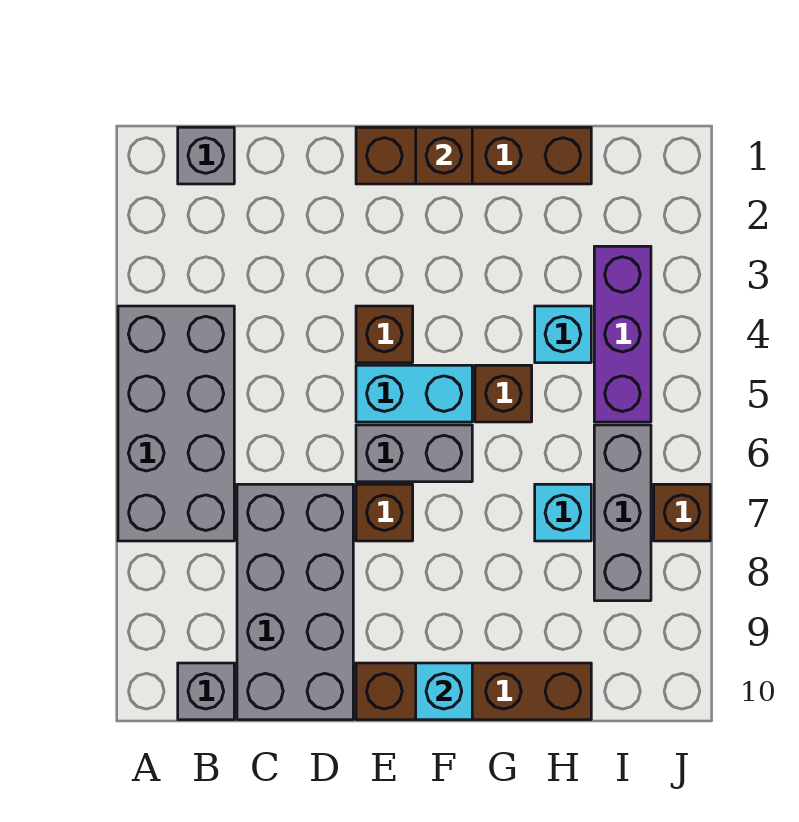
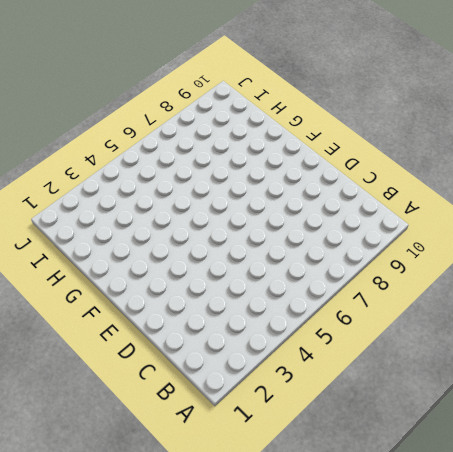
none -> grey 2x4 brick [118,306,234,541]
none -> grey 1x1 brick [178,127,234,184]
none -> grey 1x1 brick [178,663,234,720]

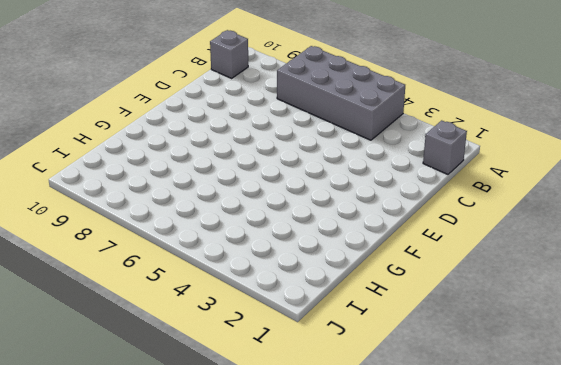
none -> grey 2x4 brick [237,484,353,720]
none -> brown 1x4 brick [356,127,591,184]
none -> brown 1x1 brick [356,306,413,363]

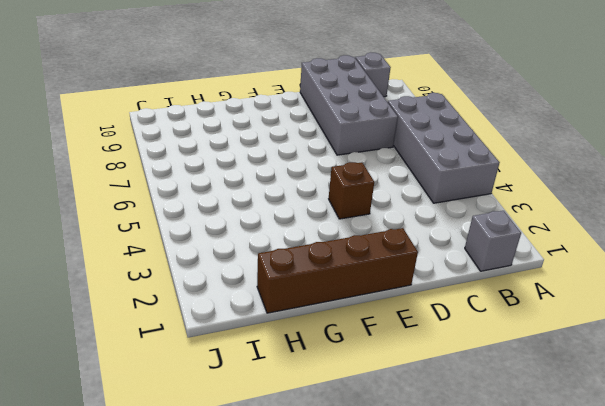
none -> cyan 1x2 brick [356,365,472,422]
none -> grey 1x2 brick [356,425,472,482]
none -> brown 1x1 brick [356,484,413,541]

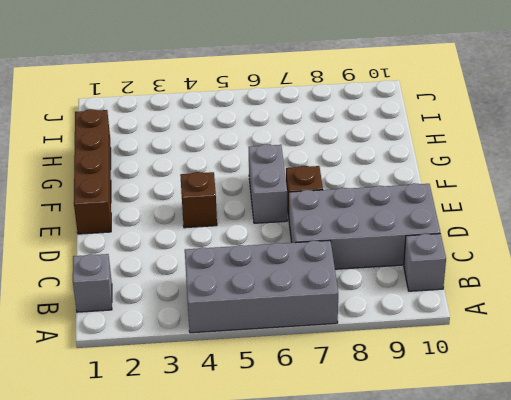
none -> cyan 1x2 brick [356,365,472,422]
none -> brown 1x4 brick [356,663,591,720]
none -> brown 1x1 brick [475,365,532,422]

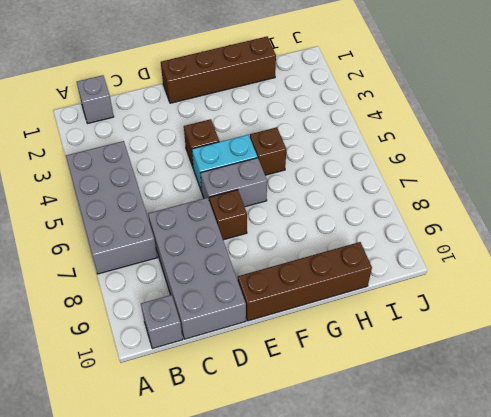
none -> cyan 1x1 brick [535,306,591,363]
none -> cyan 1x1 brick [535,484,591,541]
none -> purple 1x3 brick [594,246,651,422]

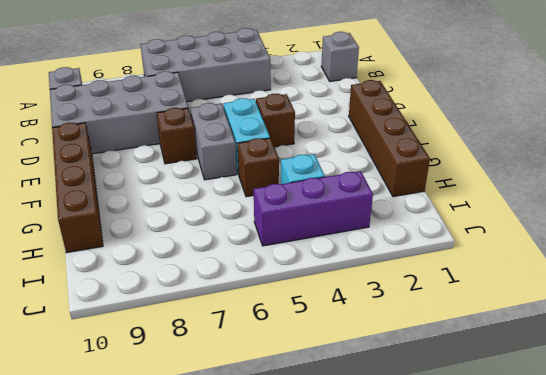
none -> cyan 1x1 brick [535,484,591,541]
none -> grey 1x3 brick [594,425,651,601]
none -> brown 1x1 brick [654,484,710,541]

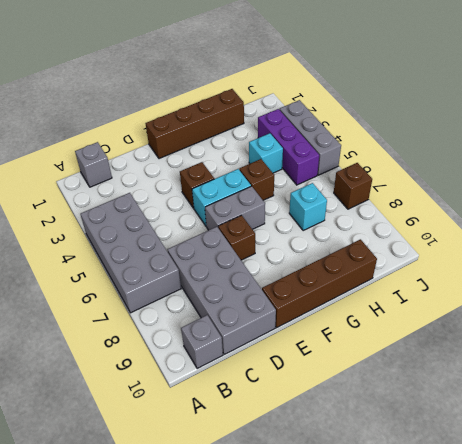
grey 1x3 brick [279,100,341,175] -> grey 1x3 brick moved to [594,425,651,601]
none -> brown 1x1 brick [416,127,472,184]
none -> cyan 1x1 brick [416,663,472,720]

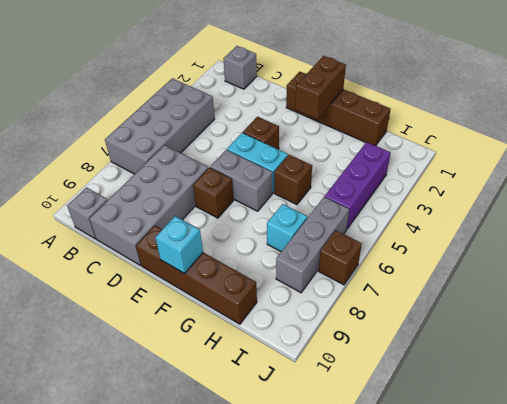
brown 1x2 brick [295,56,346,119] -> brown 1x1 brick [416,127,472,184]
none -> cyan 1x1 brick [535,306,591,363]

